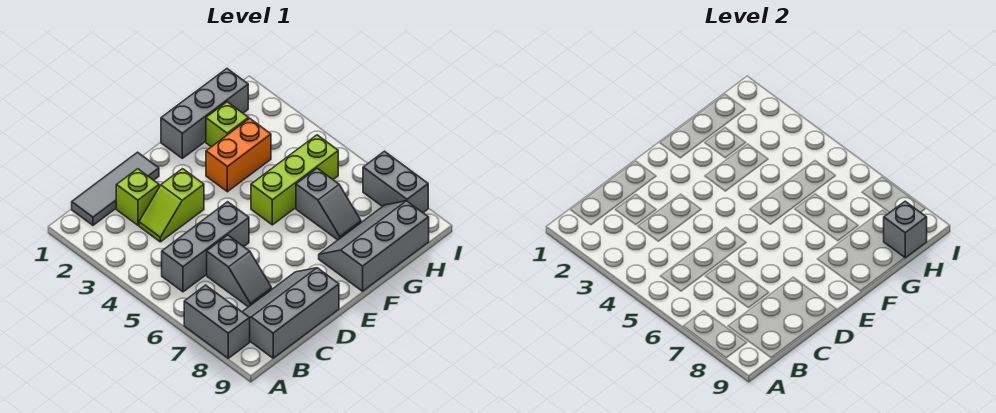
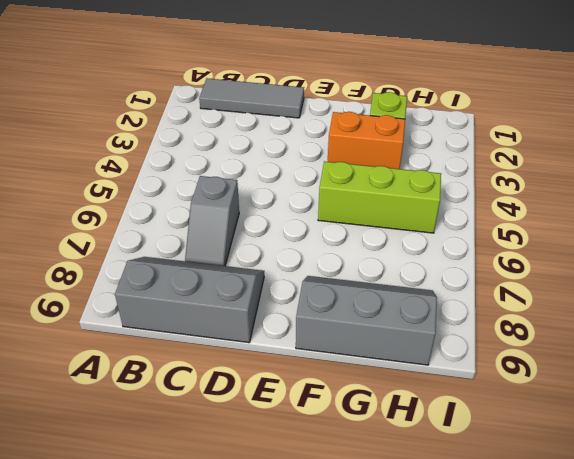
none -> grey 1x2 brick [184,285,250,358]
none -> grey 1x3 brick [162,202,249,292]
none -> lime 1x1 brick [116,169,159,225]

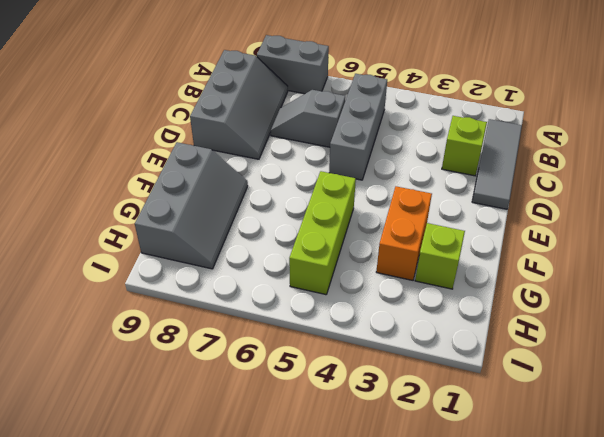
none -> lime 1x2 slope [139,169,204,242]
none -> grey 1x3 brick [161,69,248,158]
none -> grey 1x2 slope [296,168,361,240]

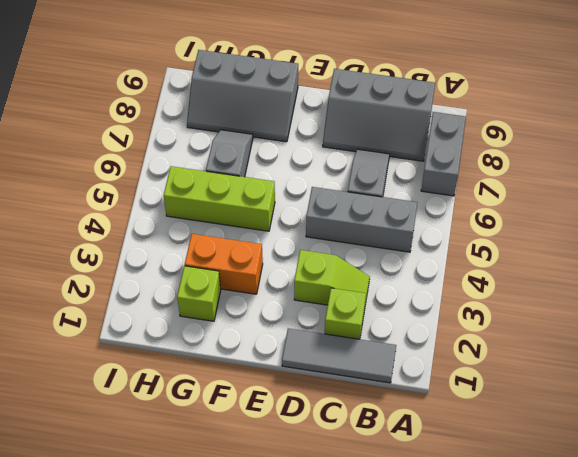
none -> grey 1x3 brick [161,69,248,158]
none -> grey 1x2 brick [363,151,428,212]
none -> grey 1x1 brick [884,201,927,258]

